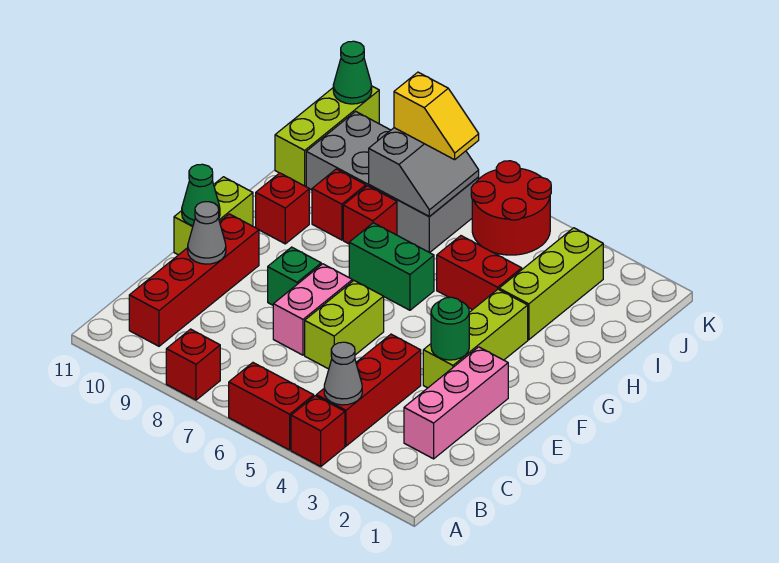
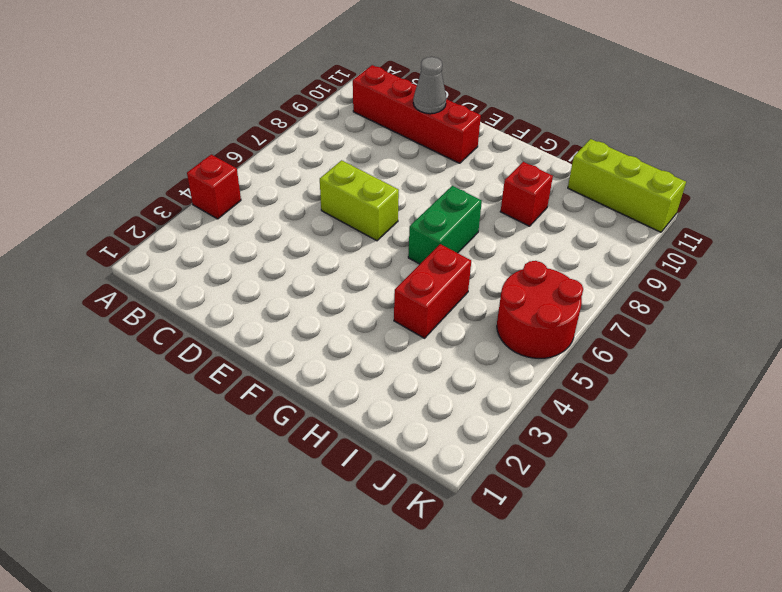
none -> red 1x2 brick [229,363,314,450]
none -> red 1x1 brick [166,329,220,400]
none -> red 1x3 brick [316,334,421,446]

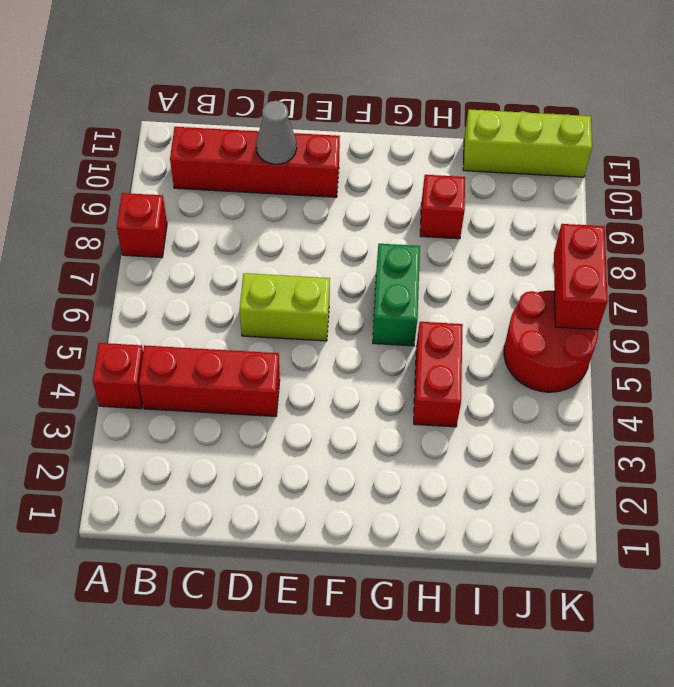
red 1x2 brick [554,224,608,330] -> red 1x2 brick moved to [229,363,314,450]
none -> pink 1x3 brick [404,347,508,459]
none -> pink 1x2 brick [273,264,352,355]
none -> lime 1x3 brick [423,289,528,388]

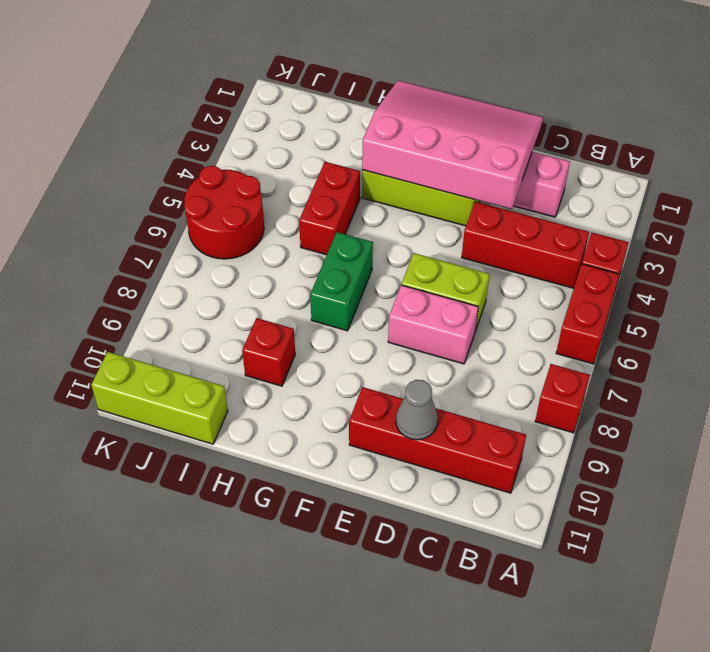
pink 3x4 slope [362,81,543,209] -> green 1x1 round brick [431,297,469,360]
none -> green 1x1 brick [268,247,321,305]
none -> lime 1x2 brick [174,177,253,255]
none -> red 1x1 brick [256,173,309,244]

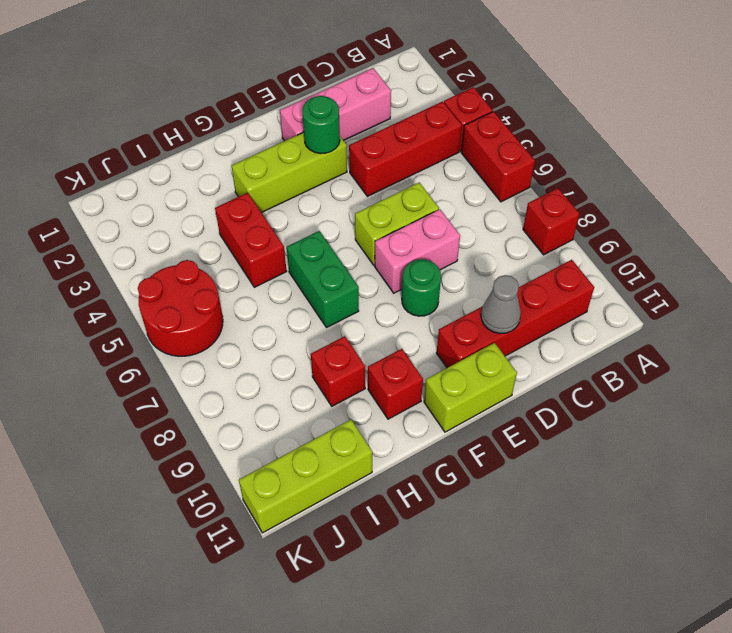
green 1x1 round brick [402,259,441,316] -> green 1x1 brick [268,247,321,305]
none -> lime 1x3 brick [499,228,603,340]
none -> red 1x1 brick [343,186,397,244]
none -> grey 2x4 brick [306,111,479,253]

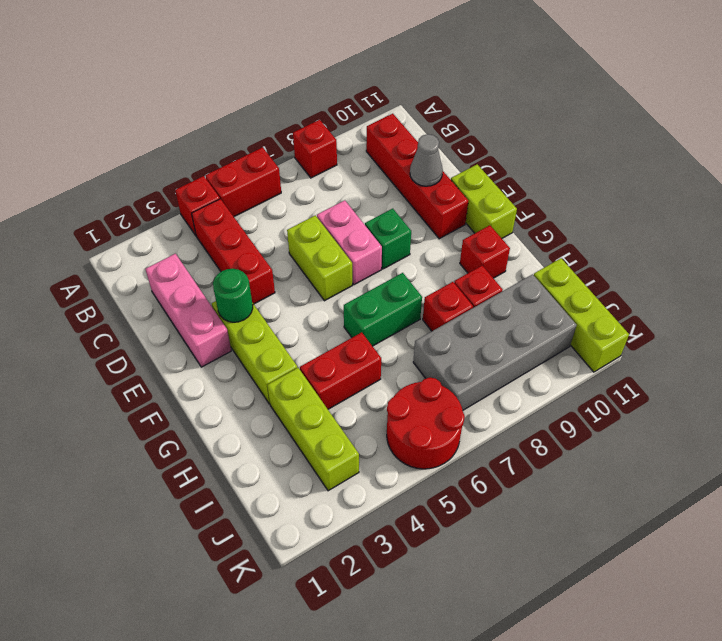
none -> grey 1x1 cone [324,342,362,405]
none -> green 1x1 cone [182,164,220,226]
none -> grey 2x2 slope [369,128,479,217]

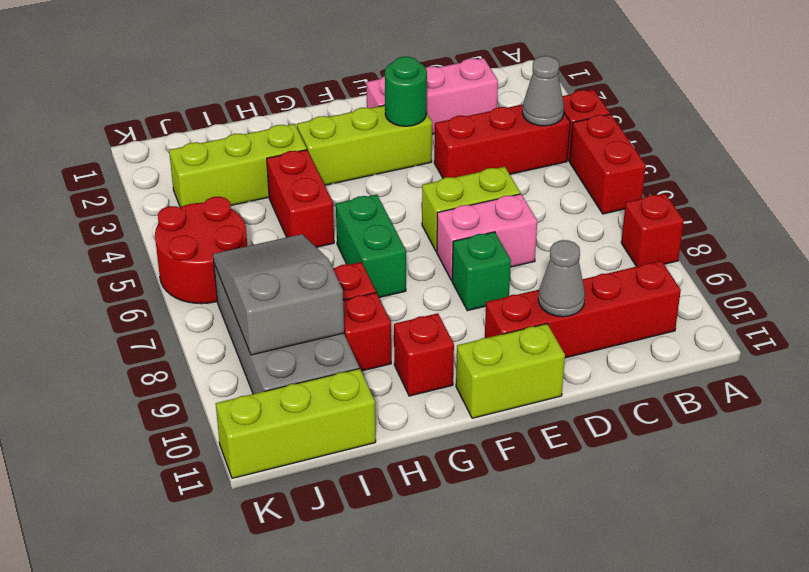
grey 2x3 slope [213,234,344,355] -> grey 2x2 slope [369,128,479,217]
none -> green 1x1 cone [182,164,220,226]
none -> green 1x1 cone [333,41,372,104]
none -> yellow 1x2 slope [394,72,479,160]

